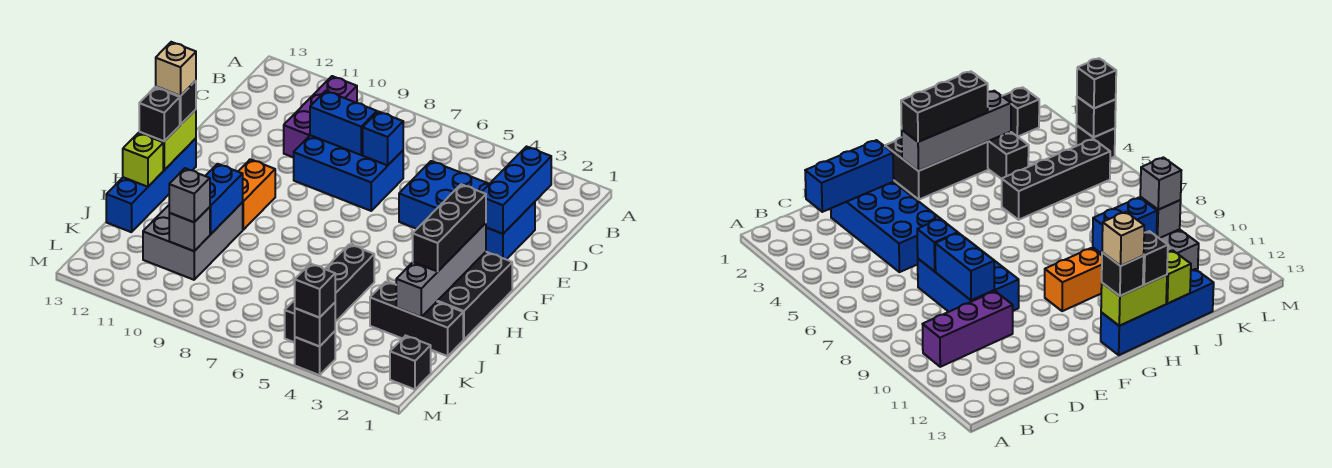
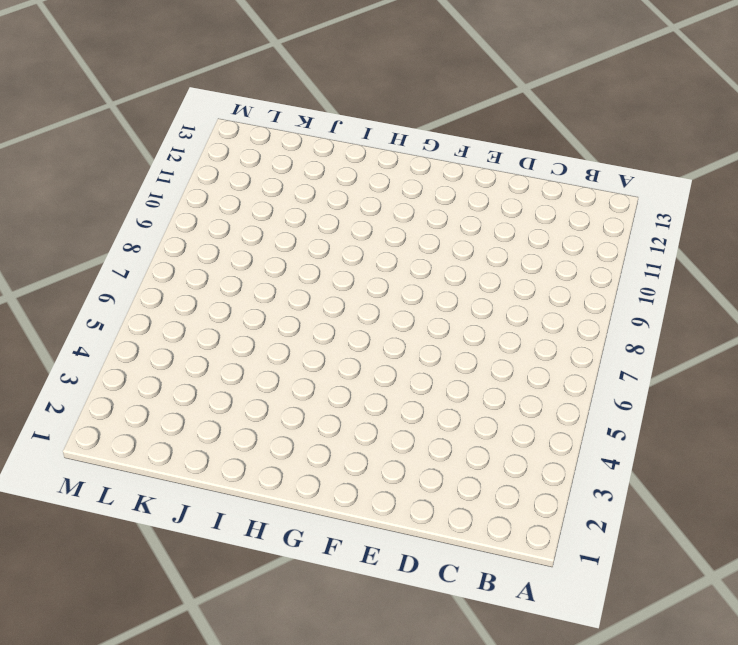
none -> purple 1x3 brick [284,76,357,158]
none -> blue 2x4 brick [399,161,535,259]
none -> blue 2x3 brick [294,135,403,211]

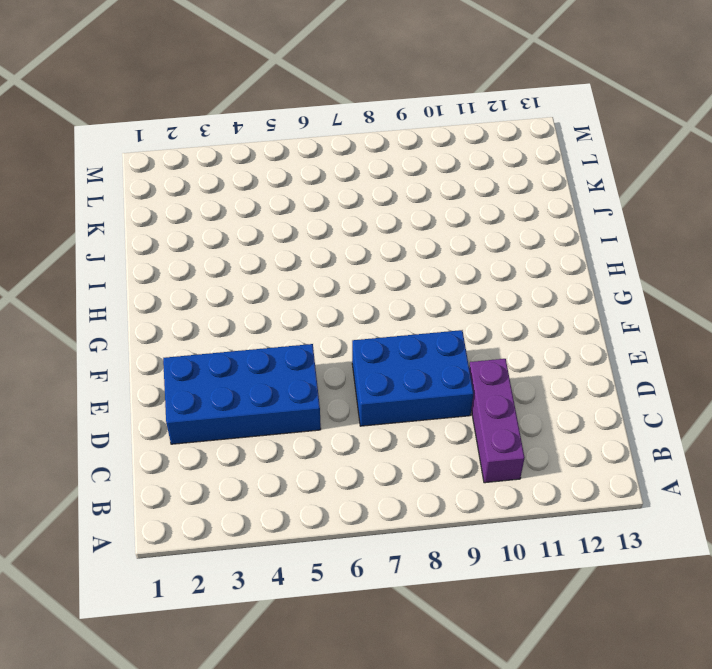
none -> black 2x3 brick [437,252,512,339]
none -> orange 1x2 brick [238,159,275,230]
none -> blue 1x4 brick [106,138,196,232]

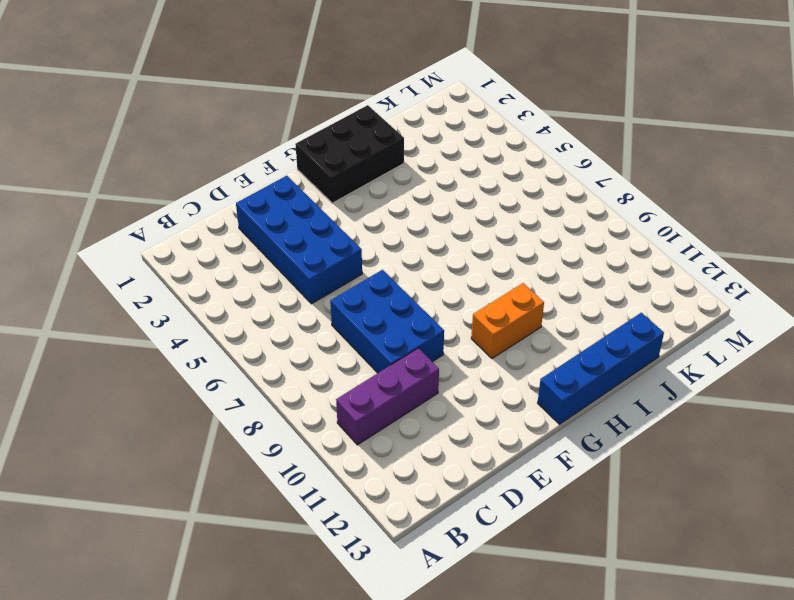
none -> black 1x4 brick [285,244,374,342]
none -> grey 2x3 brick [143,203,243,280]
none -> black 1x3 brick [370,282,463,356]

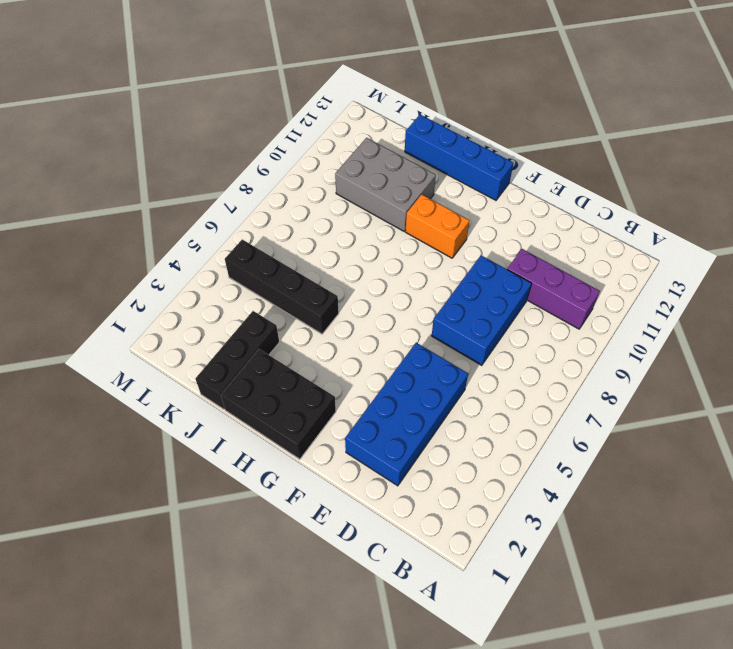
none -> black 1x1 brick [390,336,431,389]
none -> black 1x1 brick [295,331,335,375]
none -> blue 1x3 brick [482,147,551,234]

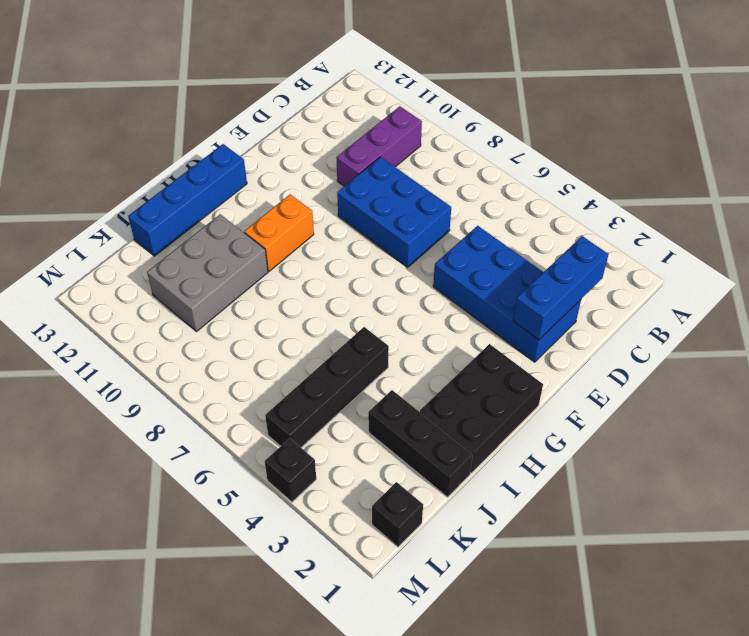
none -> blue 1x1 brick [363,111,403,166]
none -> blue 1x2 brick [310,91,377,155]
none -> grey 1x4 brick [396,223,486,317]

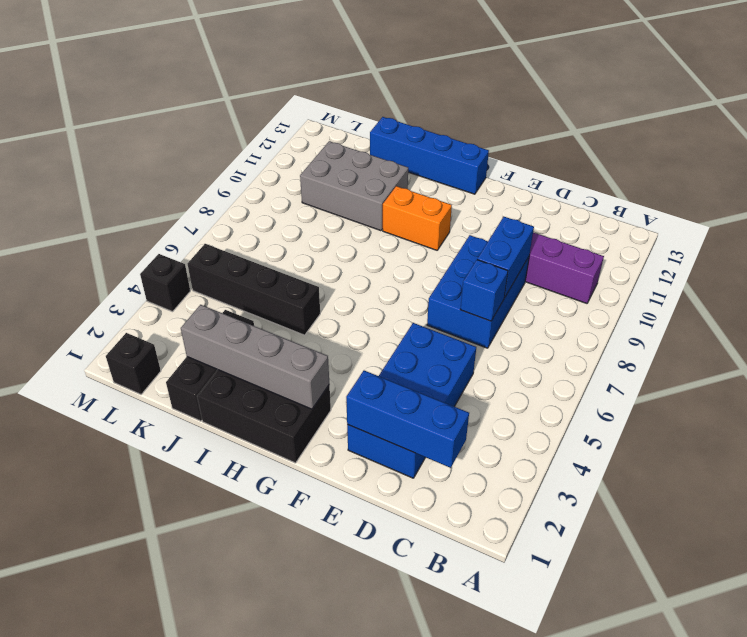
none -> lime 1x2 brick [139,110,196,170]
none -> blue 1x2 brick [206,164,243,234]
none -> lime 1x1 brick [123,133,163,187]

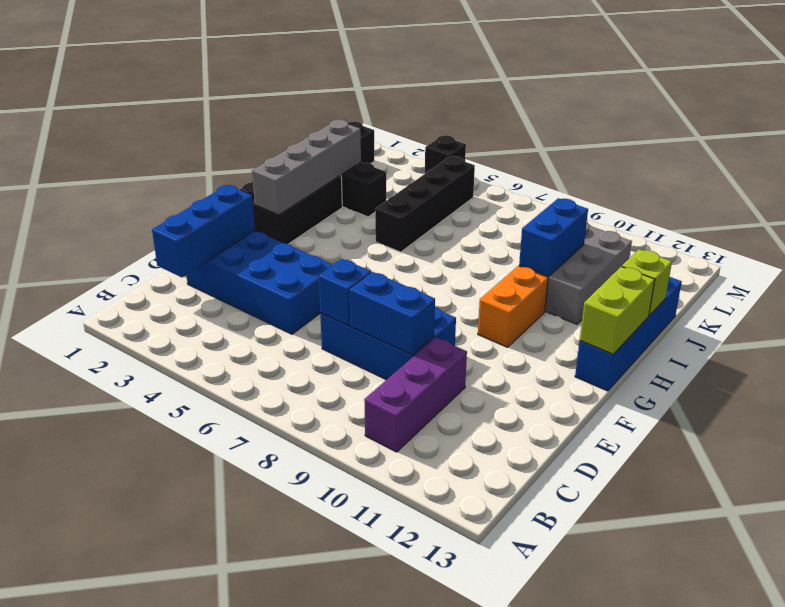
none -> grey 1x1 brick [169,207,210,251]
none -> black 1x1 brick [295,303,335,346]
none -> black 1x3 brick [413,184,486,271]

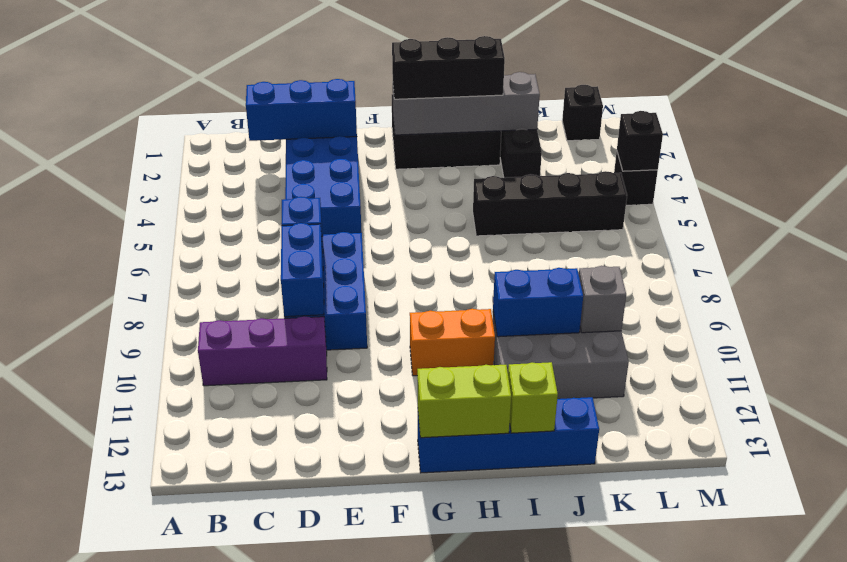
none -> black 1x1 brick [156,81,196,125]
none -> black 1x1 brick [139,87,180,141]
none -> grey 1x1 brick [169,168,210,222]

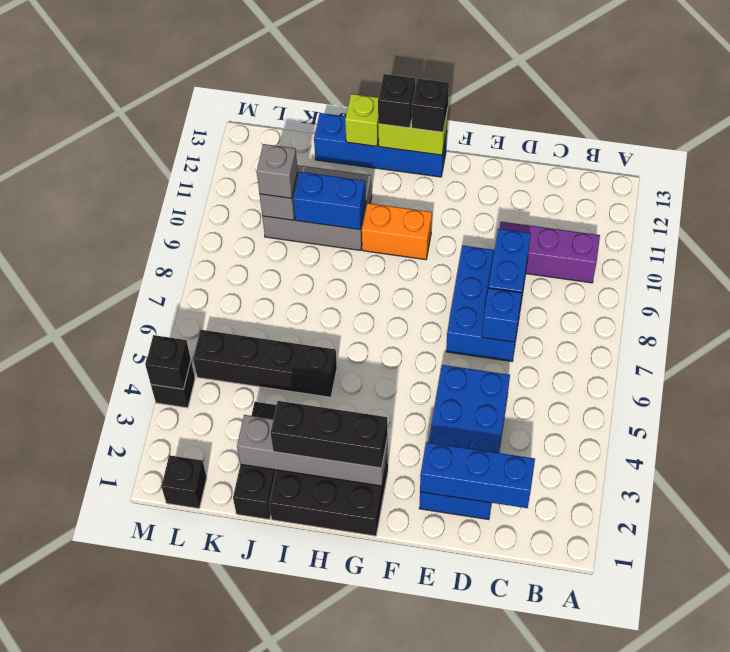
none -> black 1x1 brick [295,263,335,318]
none -> tan 1x1 brick [156,42,196,96]

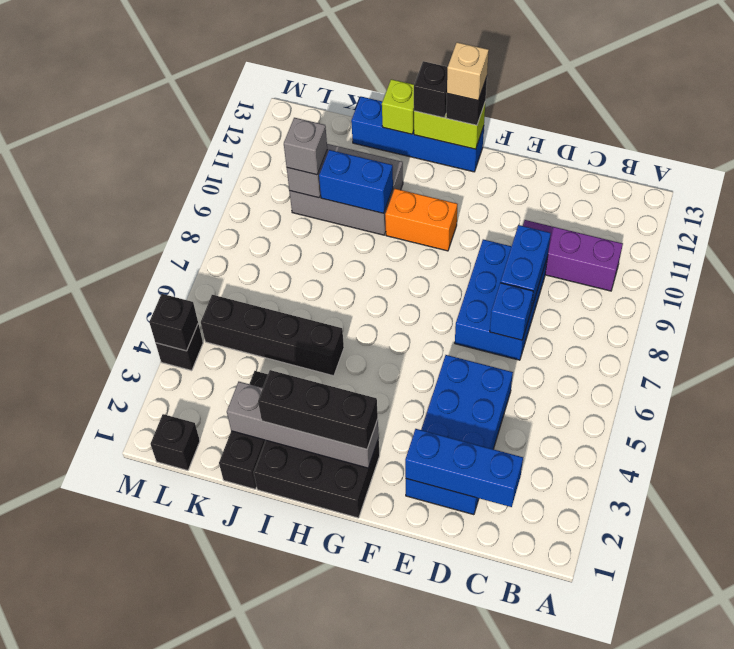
none -> black 1x1 brick [295,263,335,318]

